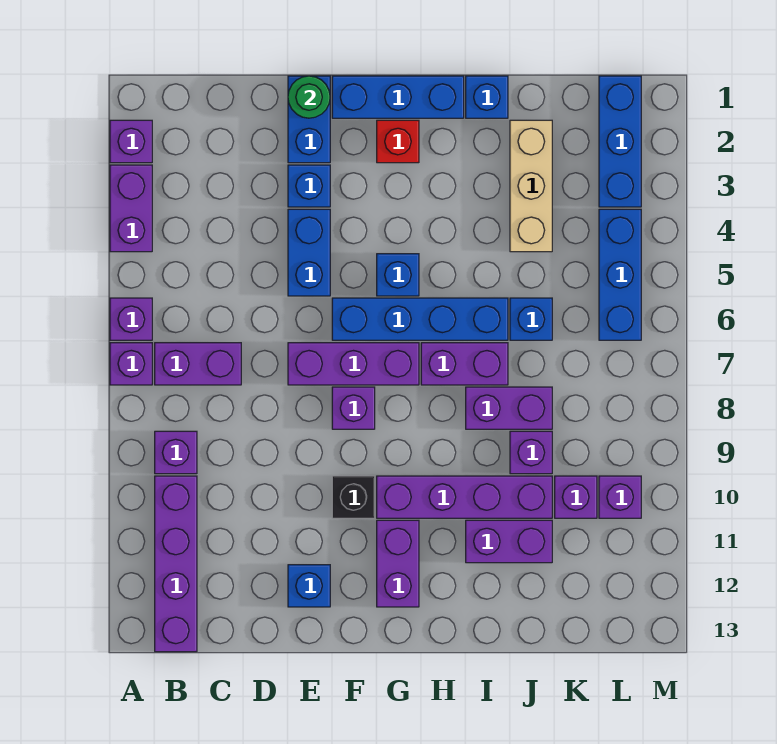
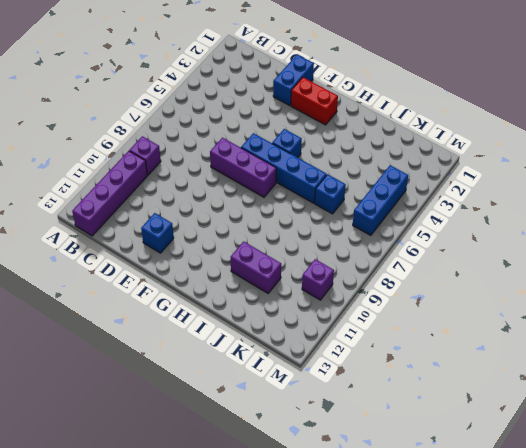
red 1x2 brick [291,77,338,125] -> red 1x1 brick [377,120,419,163]
none -> purple 1x1 brick [110,120,152,163]
none -> purple 1x2 brick [110,165,152,252]
none -> purple 1x1 brick [110,298,152,340]
none -> purple 1x1 brick [110,343,152,385]

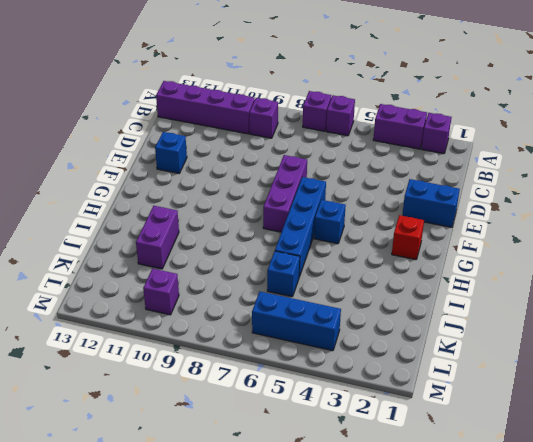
none -> purple 1x2 brick [155,343,241,385]
none -> blue 1x1 brick [288,165,330,207]
none -> blue 1x2 brick [288,209,330,296]
none -> blue 1x3 brick [332,76,464,118]

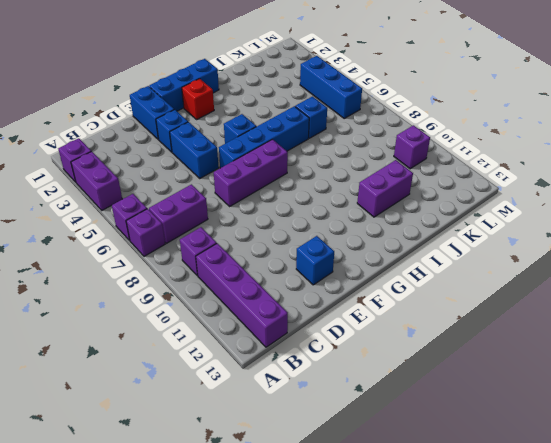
none -> purple 1x1 brick [332,387,375,429]
none -> black 1x1 brick [332,476,375,518]
none -> purple 1x4 brick [377,476,552,518]
none -> purple 1x2 brick [377,520,419,607]

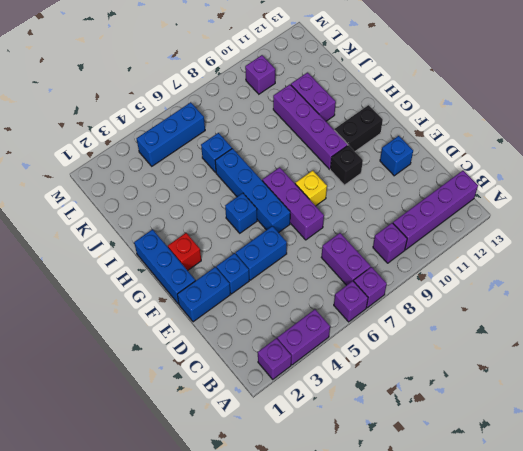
yellow 1x1 brick [295,170,327,206] -> purple 1x1 brick [332,387,375,429]
black 1x2 brick [334,105,383,151] -> purple 1x2 brick [377,520,419,607]
none -> purple 1x2 brick [421,343,508,385]
none -> blue 1x1 brick [466,76,508,118]
none -> purple 1x2 brick [466,387,552,429]
none -> tan 1x3 brick [510,120,552,252]

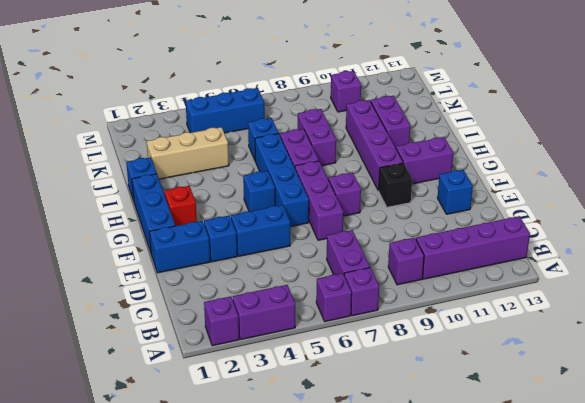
none -> purple 1x1 brick [510,431,552,474]
none -> purple 1x1 brick [555,476,597,518]
none -> blue 1x3 brick [599,76,641,207]
none -> green 1x1 round brick [288,76,330,118]

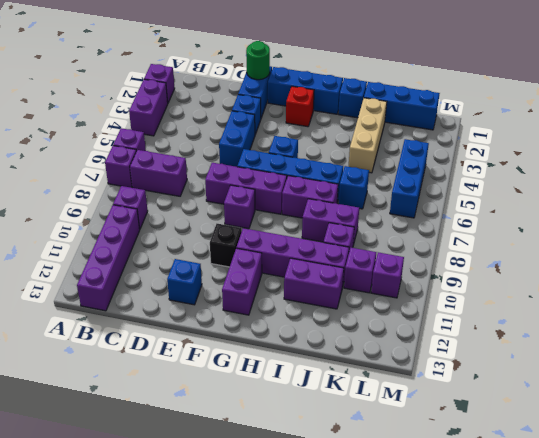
blue 1x3 brick [364,82,440,130] -> blue 1x3 brick turned to [599,76,641,207]

